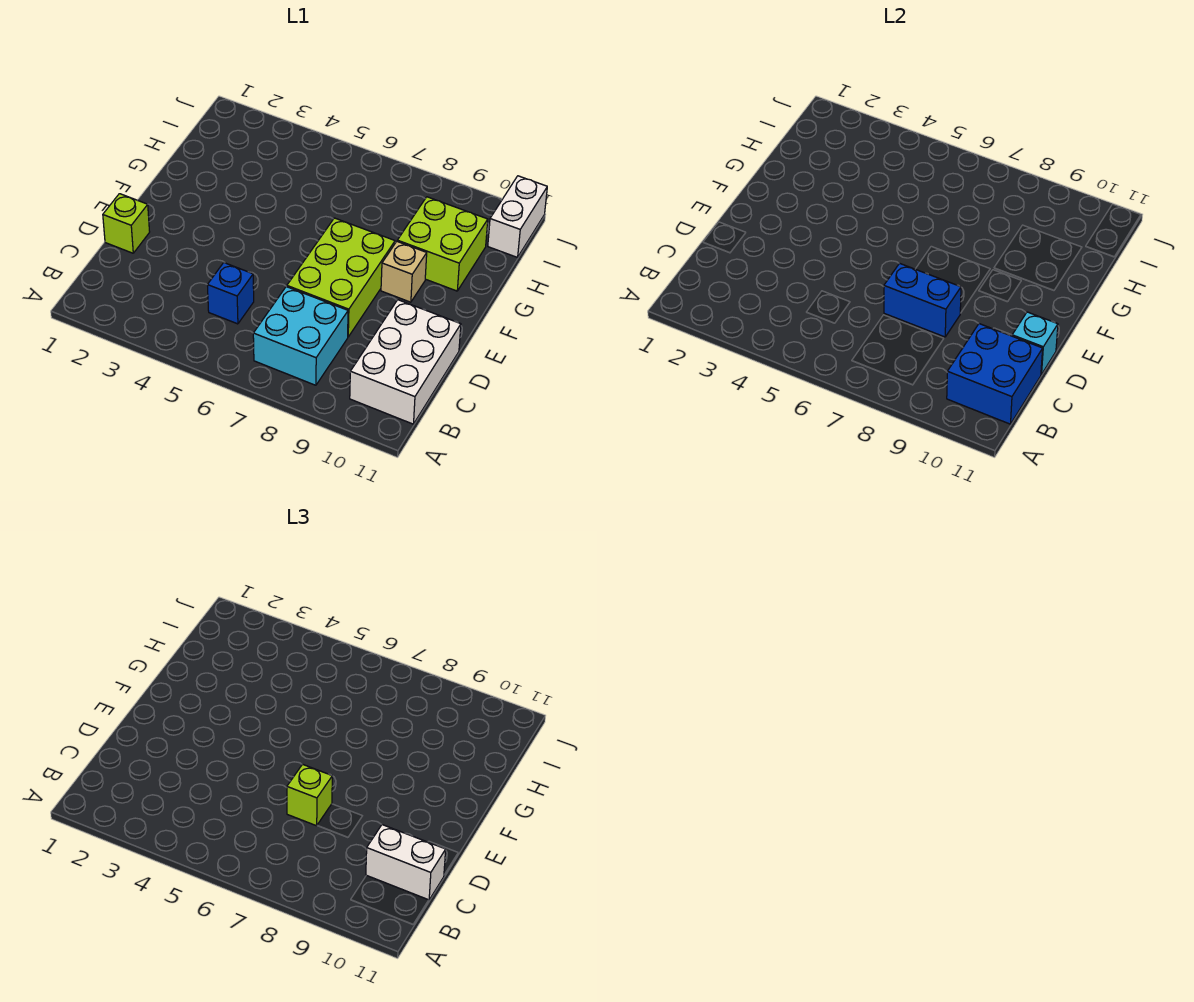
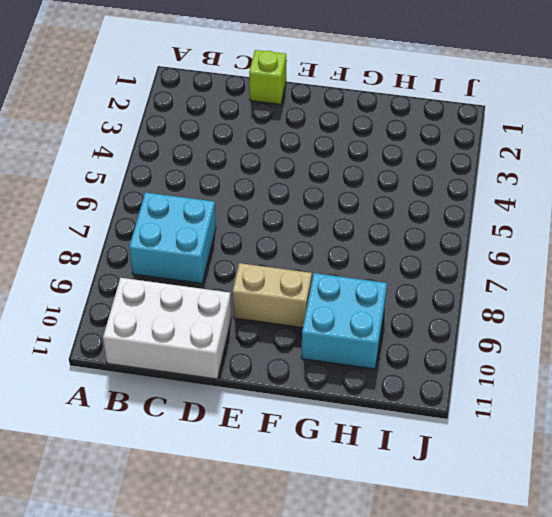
tan 1x2 brick [233,263,312,328] -> tan 1x1 brick [381,242,427,302]
cyan 2x2 brick [301,273,387,369] -> lime 2x2 brick [397,197,488,291]
none -> blue 1x1 brick [207,263,254,324]
none -> lime 2x3 brick [287,218,395,337]
none -> white 1x2 brick [488,176,547,257]

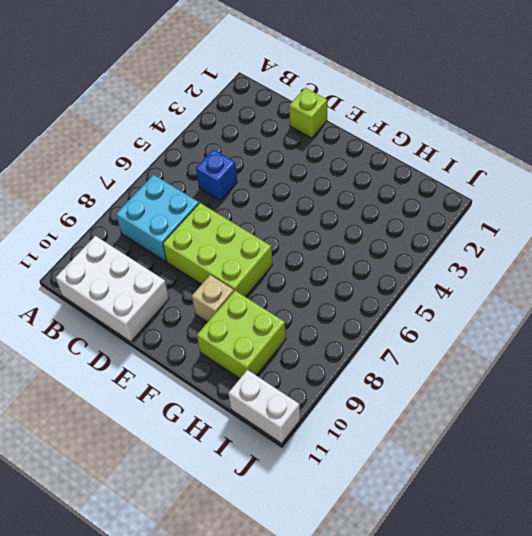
none -> blue 2x2 brick [947,324,1043,424]
none -> blue 1x2 brick [884,263,961,337]
none -> cyan 1x1 brick [1012,312,1058,375]

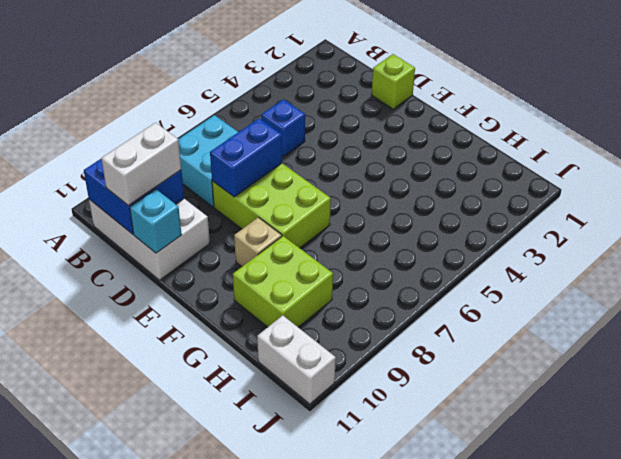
none -> lime 1x1 brick [287,764,332,826]

